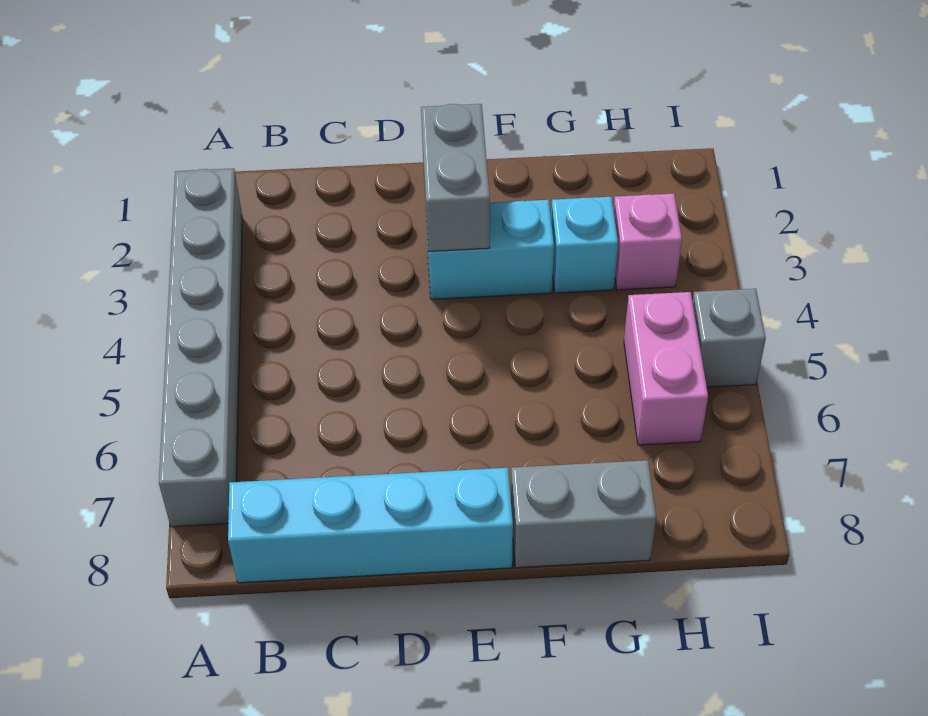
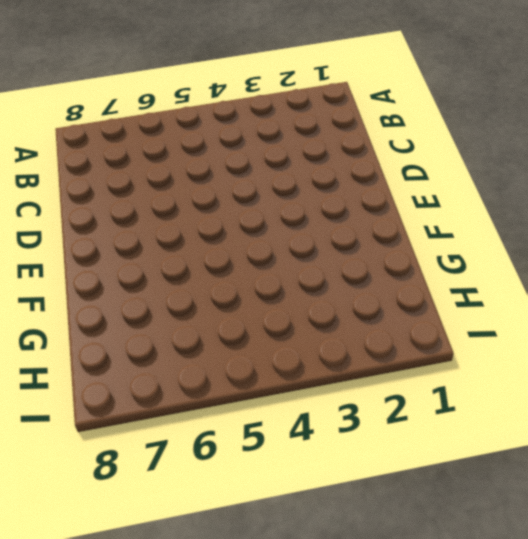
none -> grey 1x6 brick [159,168,242,527]
none -> cyan 1x4 brick [228,468,513,583]

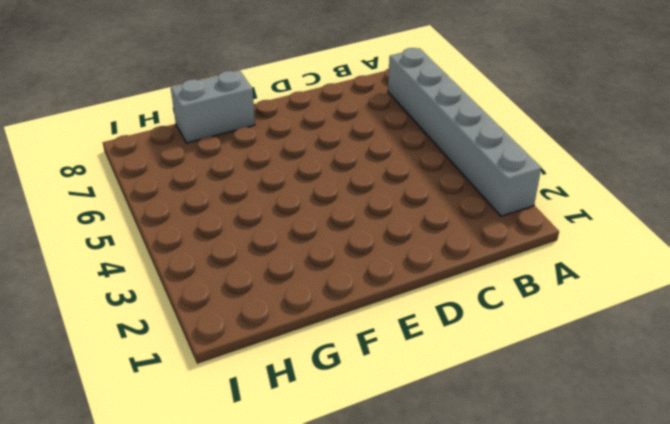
none -> cyan 1x4 brick [228,468,513,583]
none -> cyan 1x2 brick [426,200,554,299]

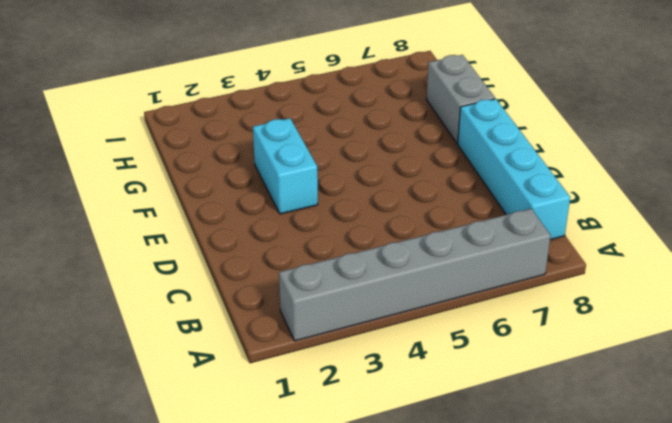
none -> cyan 1x1 brick [551,197,618,293]
none -> pink 1x1 brick [614,194,682,290]

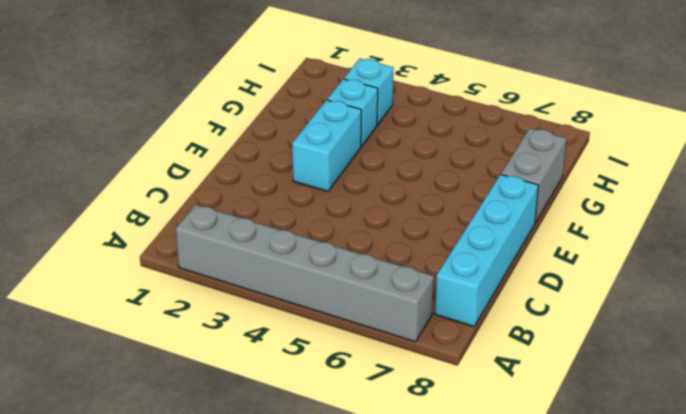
cyan 1x1 brick [344,59,394,125] -> pink 1x1 brick [614,194,682,290]
none -> pink 1x2 brick [624,292,708,445]
none -> grey 1x1 brick [692,289,766,387]

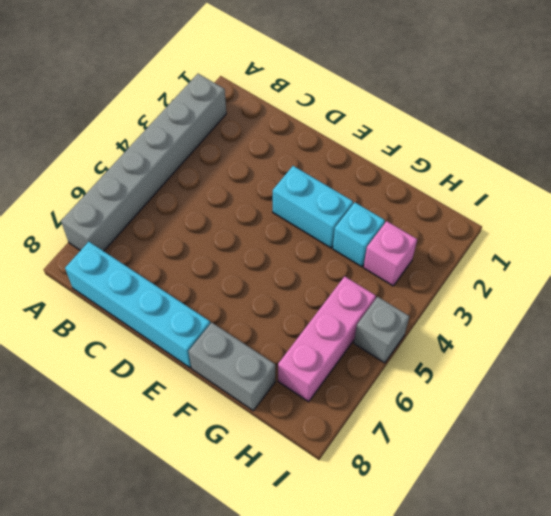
pink 1x3 brick [278,276,376,402] -> pink 1x2 brick [624,292,708,445]
none -> grey 1x2 brick [421,104,490,251]

